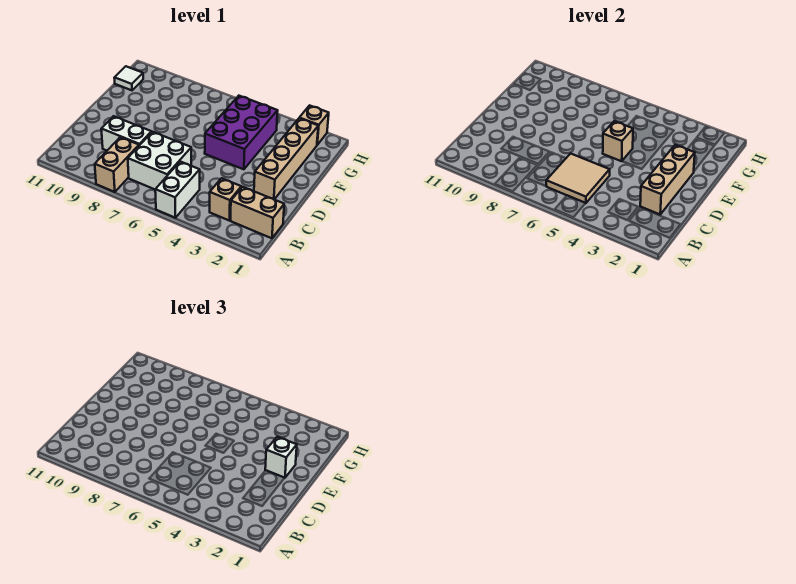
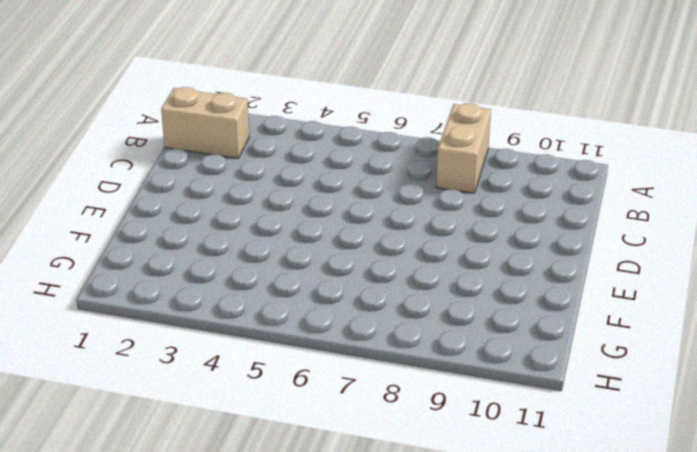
none -> white 1x2 brick [155,162,200,218]
none -> tan 1x1 brick [210,178,241,220]
none -> white 2x2 brick [128,132,191,189]

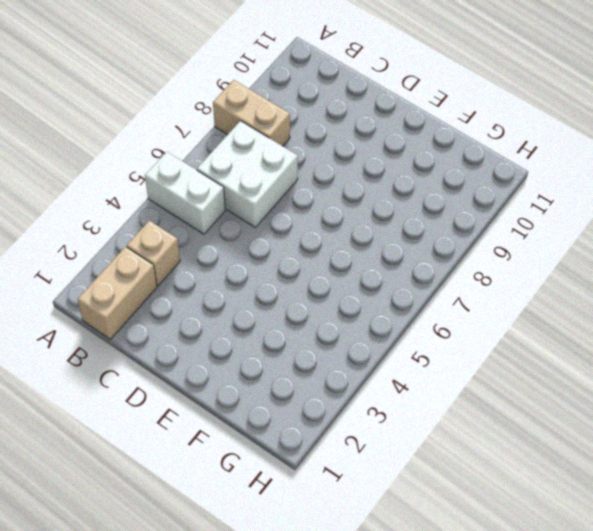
none -> white 1x2 brick [101,116,152,150]
none -> tan 1x4 brick [254,118,318,199]
none -> purple 2x3 brick [205,96,278,169]

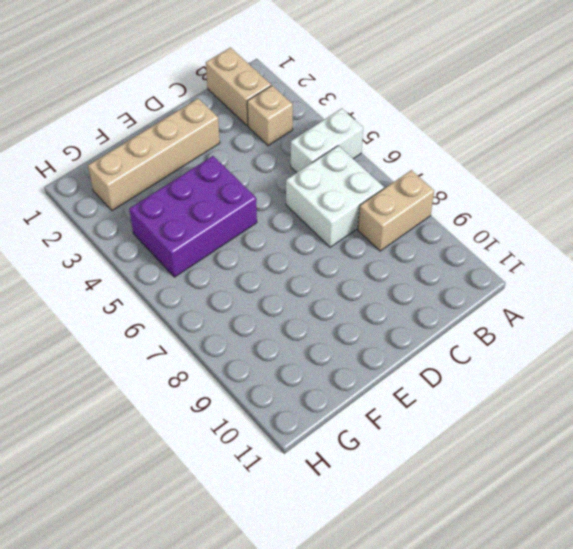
none -> white 1x2 brick [101,116,152,150]
none -> white 1x1 tile [114,66,143,90]
none -> tan 1x1 brick [300,105,329,145]

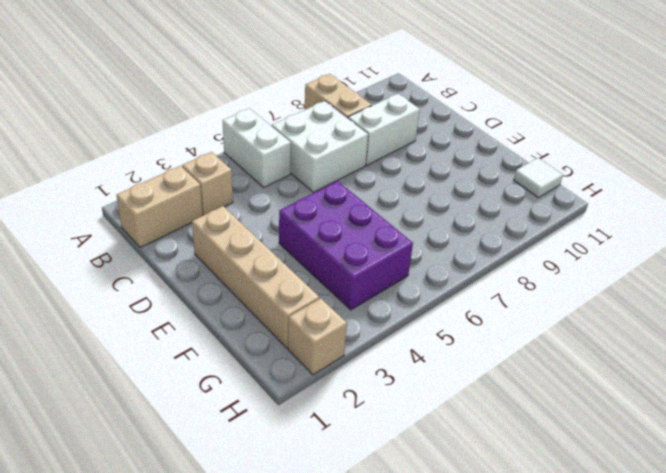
none -> tan 2x2 tile [546,154,610,203]
none -> tan 1x3 brick [640,145,695,214]
none -> tan 1x1 brick [603,121,633,161]

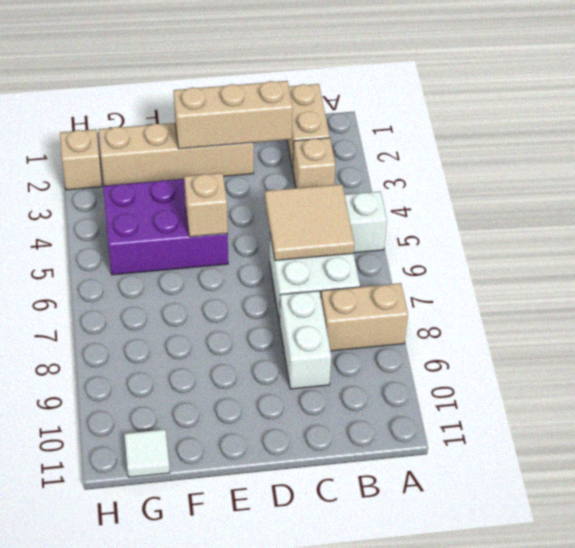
none -> white 1x1 brick [265,437,297,478]

